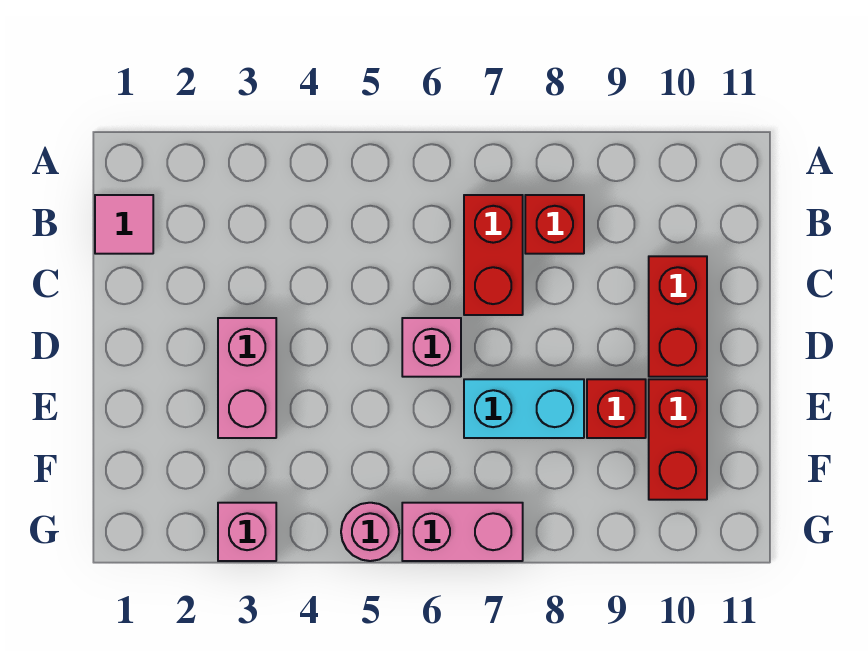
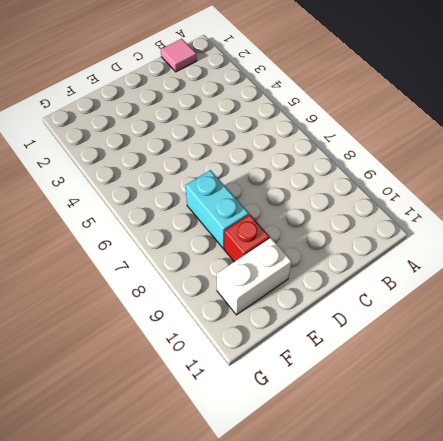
white 1x2 brick [217,238,292,315] -> red 1x2 brick [649,379,707,500]
none -> red 1x2 brick [464,195,523,315]
none -> red 1x1 brick [525,195,584,254]
none -> red 1x2 brick [649,256,707,377]

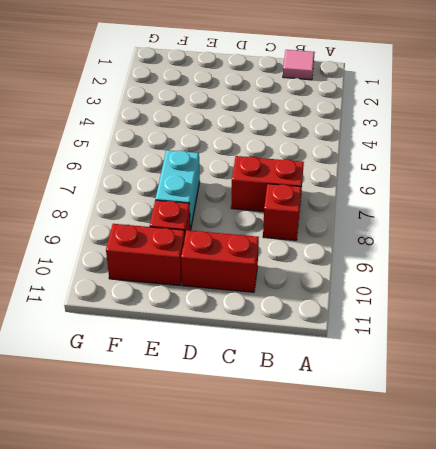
none -> pink 1x2 brick [218,318,276,438]
none -> pink 1x1 brick [402,318,461,377]
none -> pink 1x1 brick [218,503,276,561]

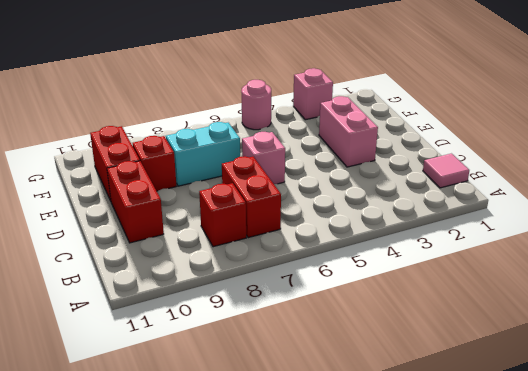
none -> pink 1x2 brick [402,503,523,561]

